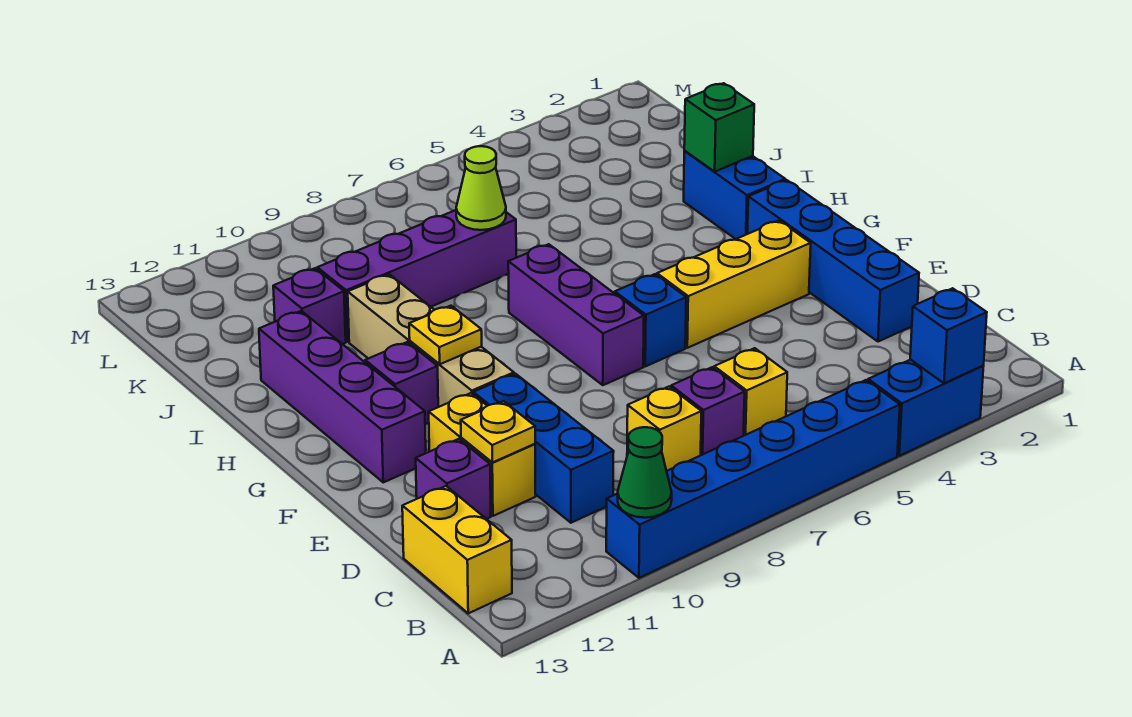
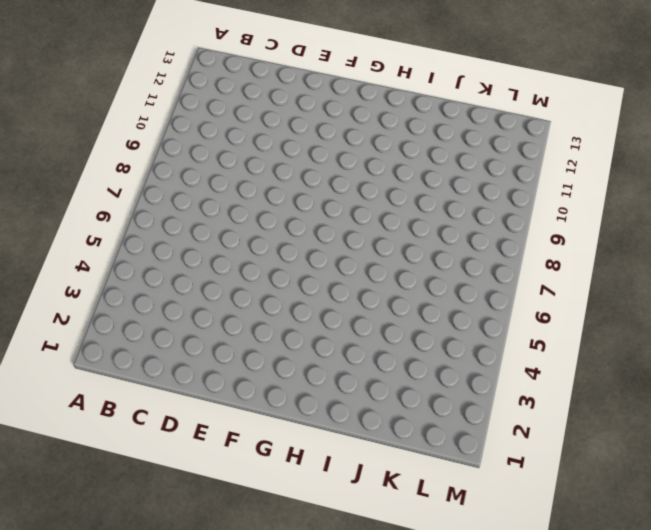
none -> blue 1x2 brick [868,360,984,456]
none -> blue 1x6 brick [606,380,900,578]
none -> yellow 1x2 brick [402,486,512,613]

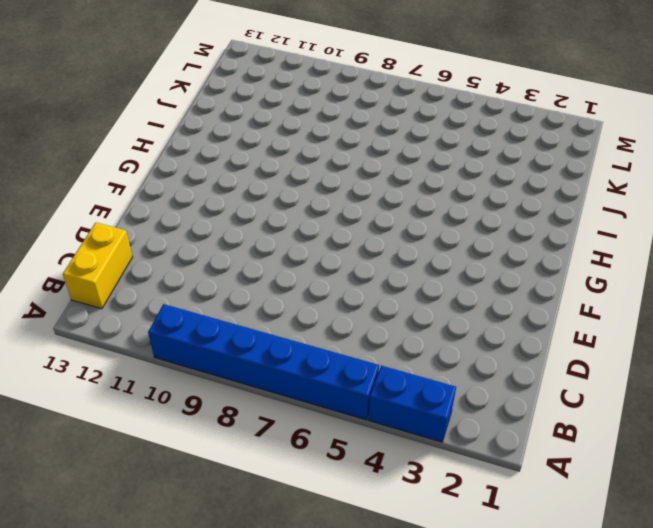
none -> yellow 1x1 brick [714,348,787,435]
none -> purple 1x1 brick [671,367,745,455]
none -> yellow 1x1 brick [627,387,701,471]

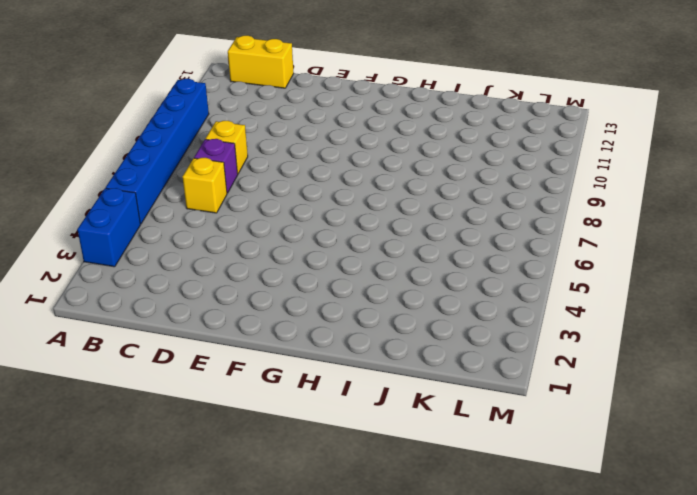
none -> blue 1x3 brick [473,374,614,523]
none -> blue 1x4 brick [747,180,919,342]
none -> yellow 1x2 brick [429,393,536,516]

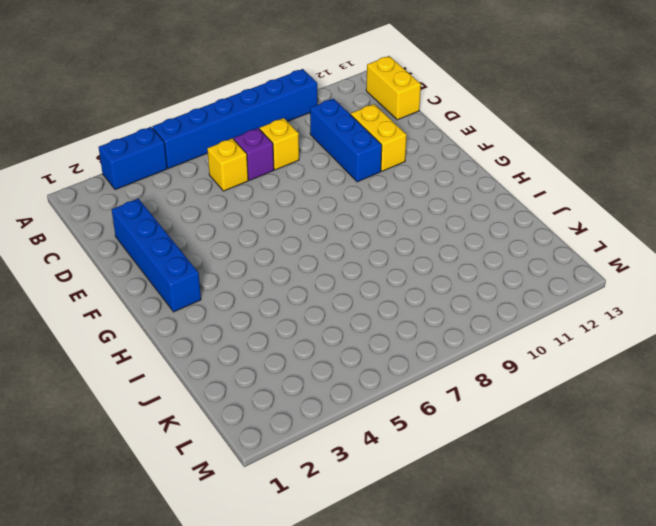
none -> purple 1x1 brick [416,439,491,519]
none -> yellow 1x3 brick [657,221,811,348]
none -> blue 1x1 brick [615,274,686,366]

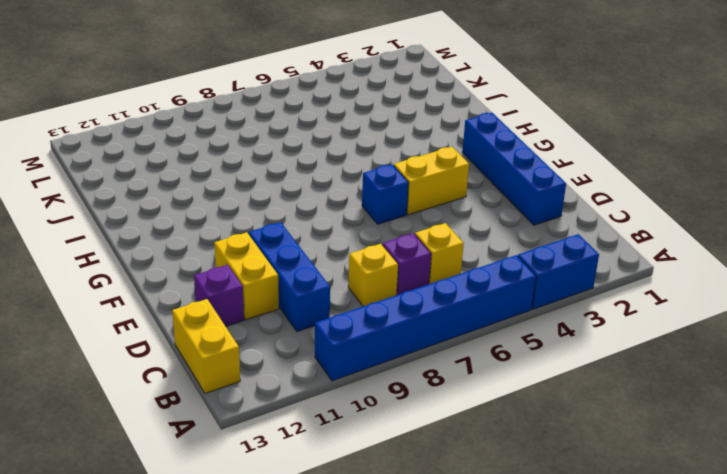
yellow 1x2 brick [394,147,469,215] -> yellow 1x3 brick [657,221,811,348]
none -> purple 1x3 brick [508,244,644,385]
none -> tan 1x4 brick [348,274,514,407]
none -> purple 1x4 brick [259,311,426,482]

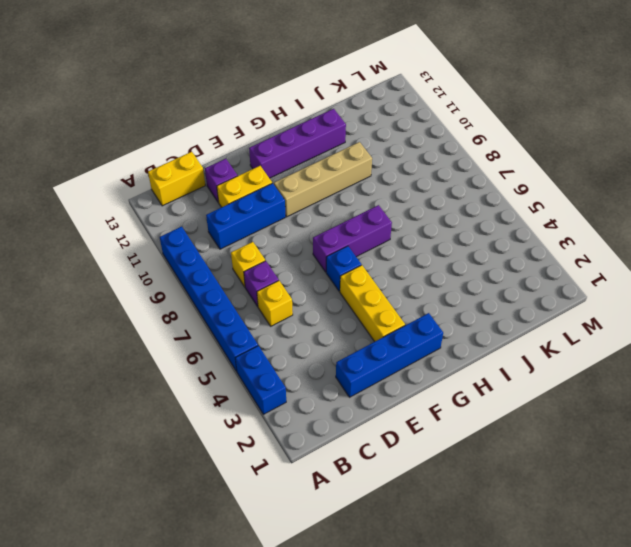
none -> purple 1x1 brick [365,342,438,424]
none -> blue 1x2 brick [684,151,785,239]
none -> purple 1x4 brick [317,210,516,342]

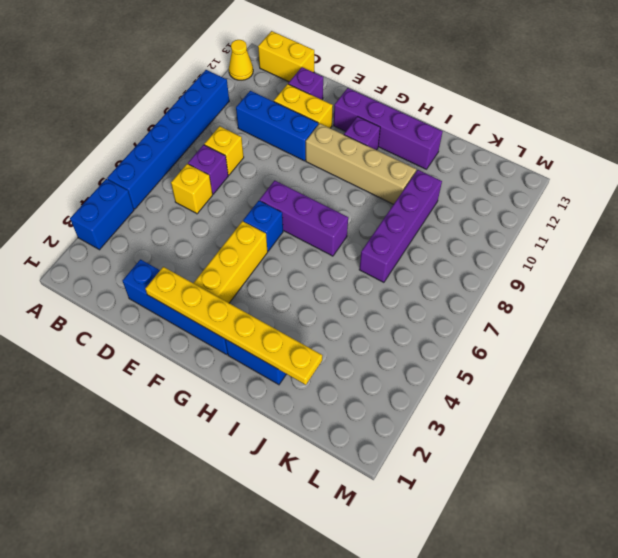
yellow 1x1 cone [229,40,253,80] -> none
yellow 1x6 plate [145,267,322,385] -> green 1x1 brick [684,83,754,172]
none -> purple 1x1 brick [273,268,346,344]
none -> blue 1x1 brick [910,288,987,383]
none -> green 1x1 cone [618,427,672,518]

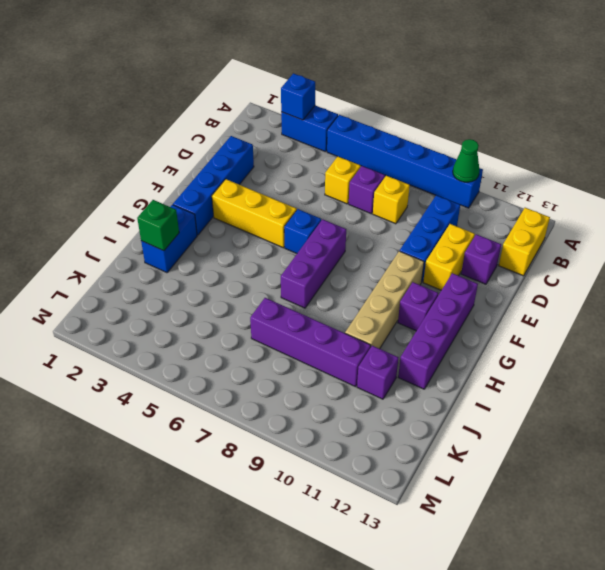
none -> yellow 1x1 plate [461,401,535,462]
none -> yellow 1x1 plate [409,306,482,364]
none -> lime 1x1 cone [456,146,506,230]

